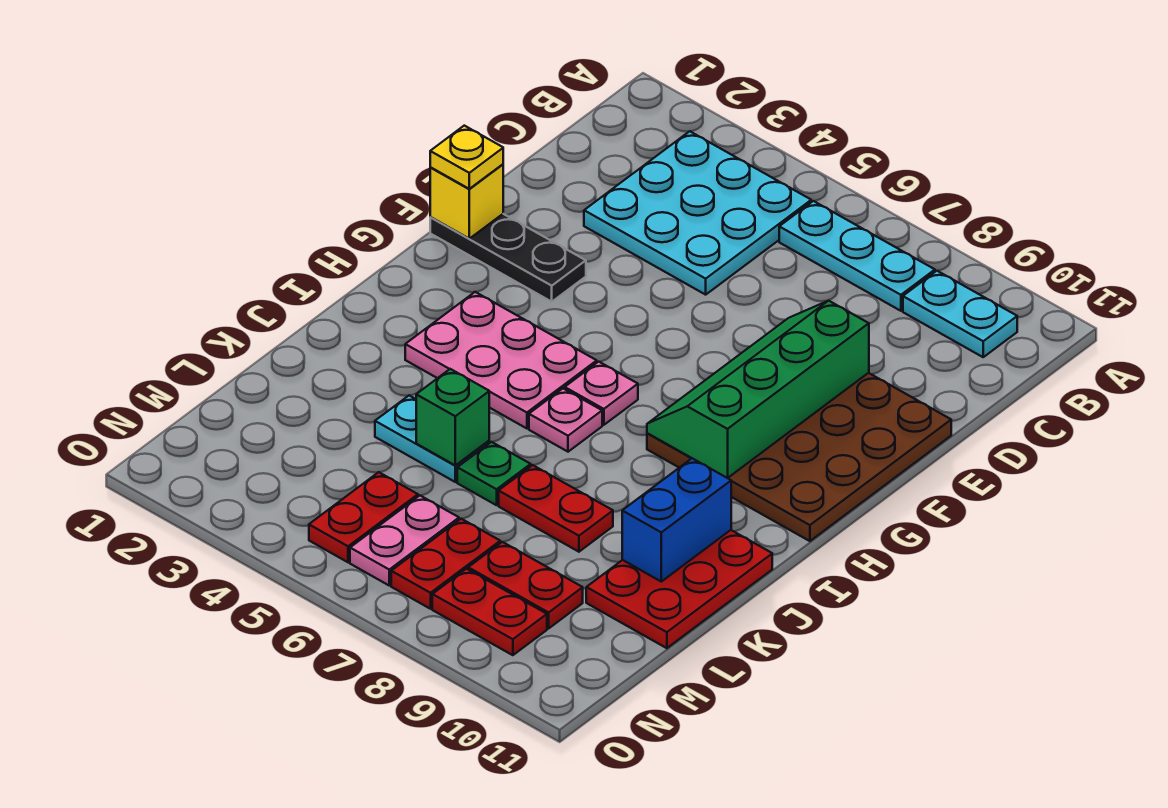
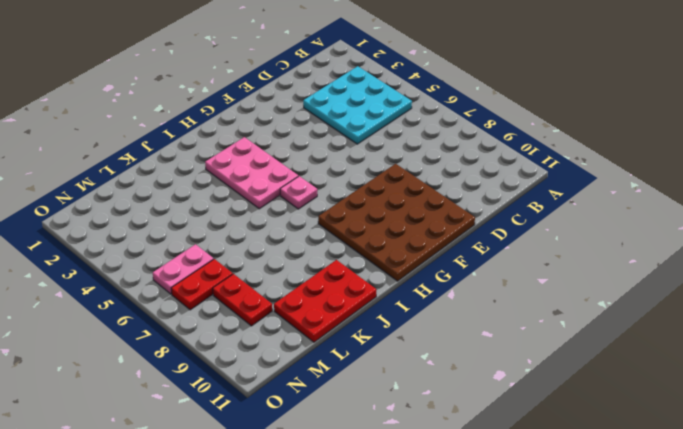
none -> cyan 1x3 plate [779,201,935,311]
none -> cyan 1x2 plate [903,271,1017,357]
none -> black 1x3 plate [430,214,586,302]

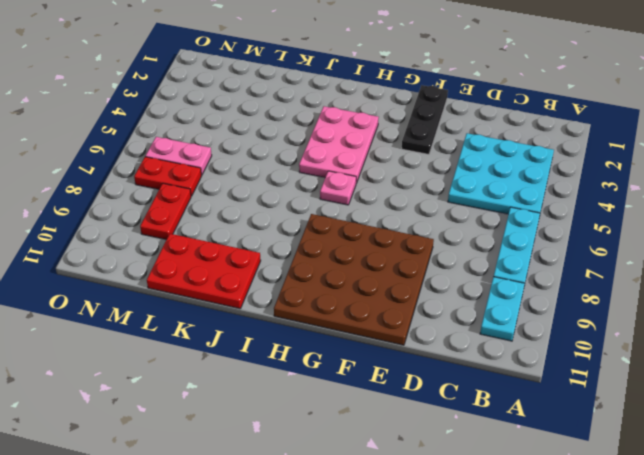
none -> pink 1x1 plate [529,389,602,452]
none -> cyan 1x2 plate [375,395,489,482]
none -> green 1x1 plate [457,442,531,505]

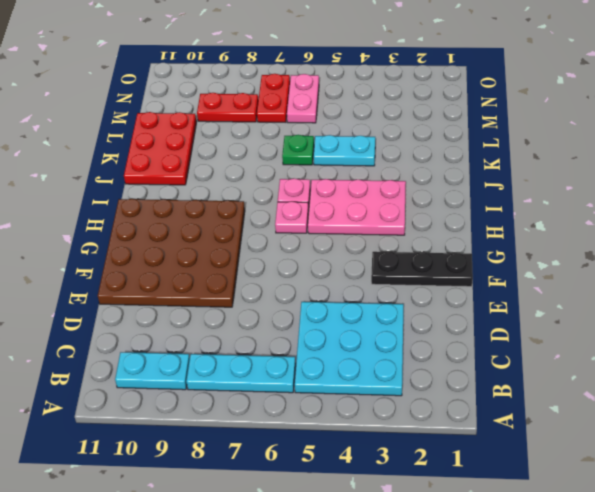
none -> red 1x2 plate [499,465,613,552]
none -> red 1x2 plate [309,472,418,562]
none -> red 1x2 plate [432,569,547,655]

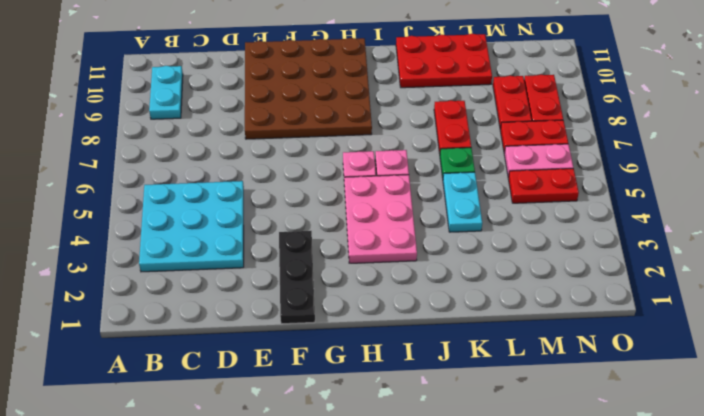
none -> cyan 1x3 plate [779,201,935,311]
none -> green 2x4 slope [647,301,869,478]
none -> yellow 1x1 brick [430,164,503,239]

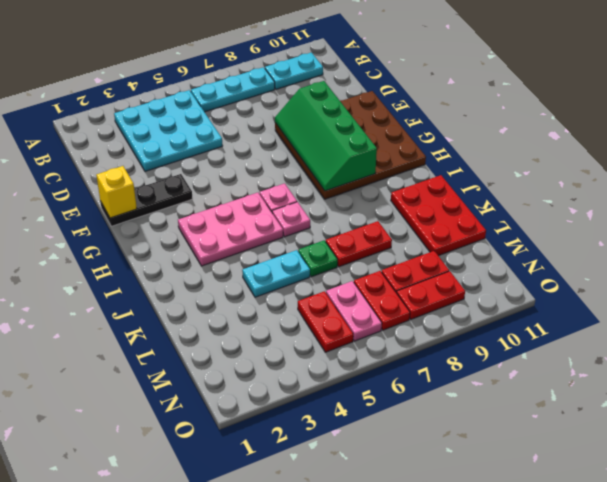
none -> blue 1x2 brick [622,458,731,582]
none -> green 1x1 brick [416,369,489,466]
none -> yellow 1x1 plate [430,126,503,189]

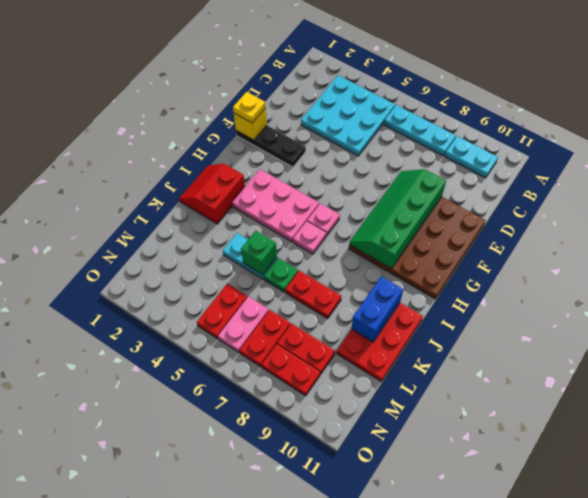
red 2x2 slope [179,164,245,224] -> none

